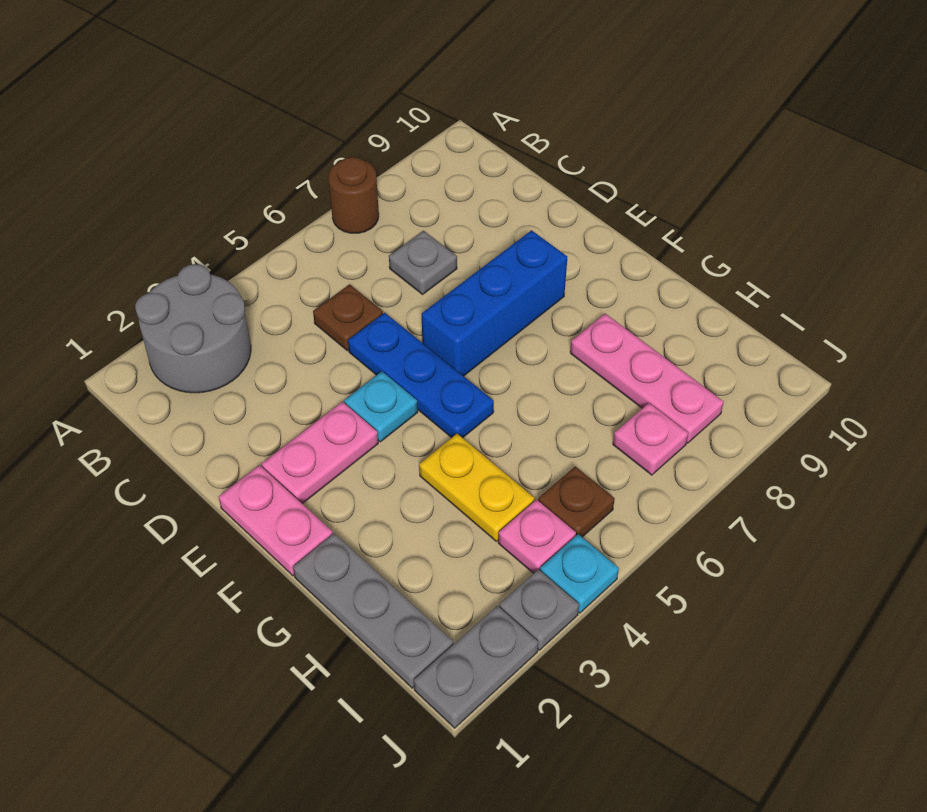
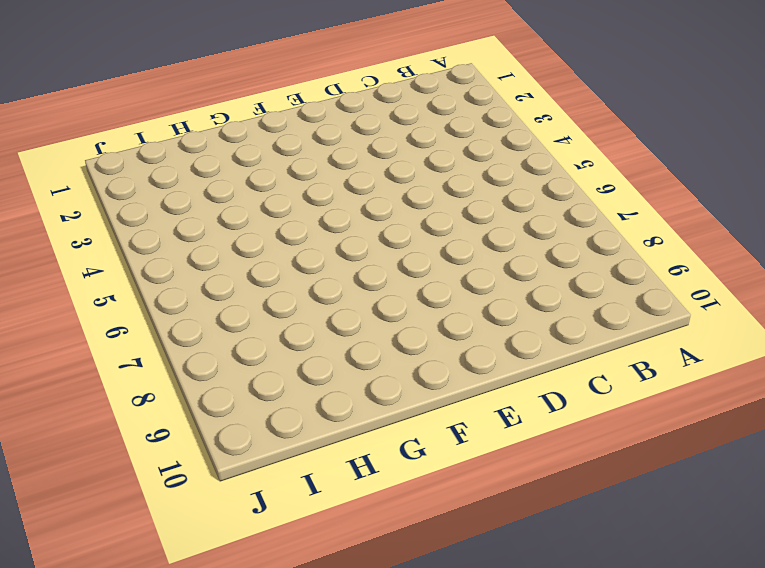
none -> grey 2x2 round brick [135,264,251,393]
none -> brown 1x1 round brick [329,157,379,233]
none -> brown 1x1 plate [313,285,383,351]

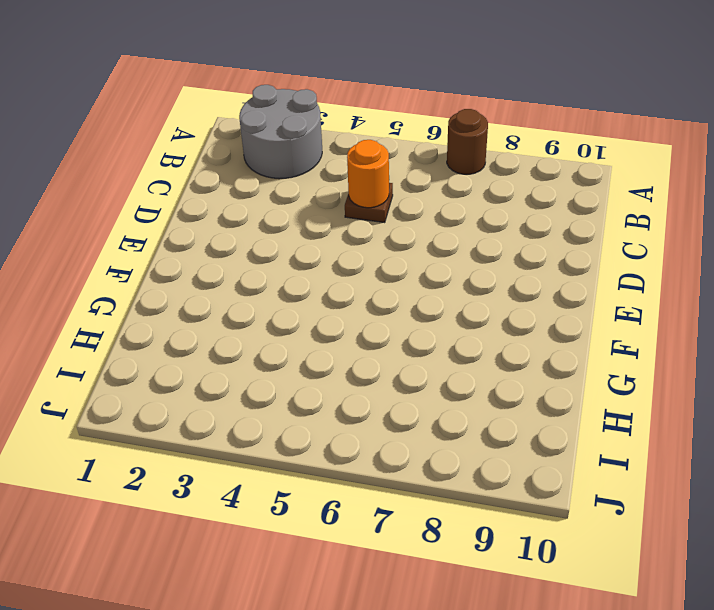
orange 1x1 round brick [347,140,389,208] -> none
none -> grey 1x1 plate [389,231,457,294]
none -> blue 1x3 plate [348,313,494,438]
none -> pink 1x2 plate [219,465,333,576]

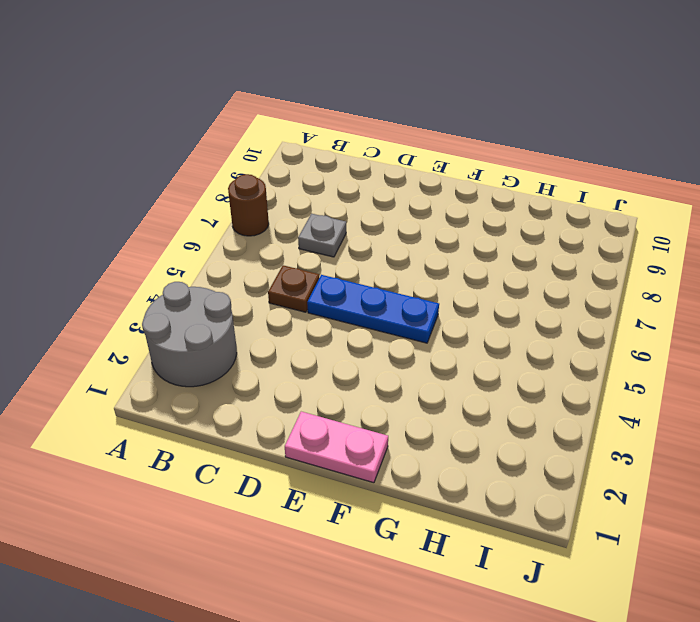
none -> pink 1x2 plate [262,402,378,504]
none -> cyan 1x1 plate [344,372,418,442]
none -> blue 1x3 brick [422,230,567,376]

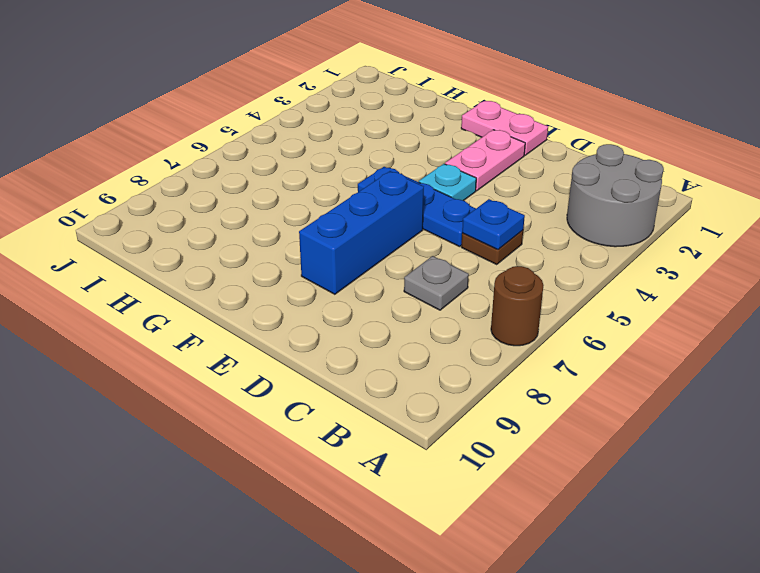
blue 1x1 plate [462,199,525,250] -> none
none -> grey 1x3 plate [293,533,453,688]
none -> yellow 1x2 plate [419,434,535,541]
none -> pink 1x3 plate [570,314,724,443]

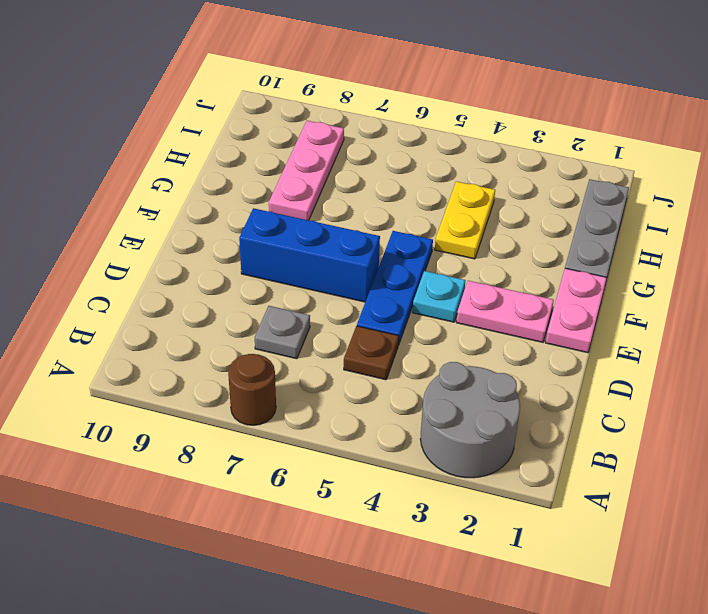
none -> pink 1x1 plate [498,500,576,574]
none -> brown 1x1 plate [538,467,615,537]
none -> pink 1x1 plate [613,403,688,475]

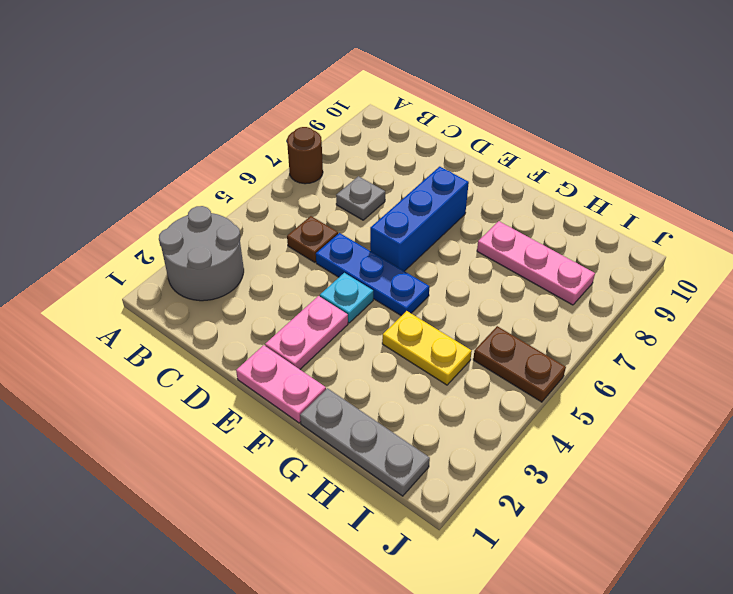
brown 1x2 plate [473,326,566,402] -> brown 1x1 plate [538,467,615,537]
none -> pink 1x1 plate [498,500,576,574]
none -> pink 1x1 plate [613,403,688,475]
none -> grey 1x2 plate [414,606,538,728]

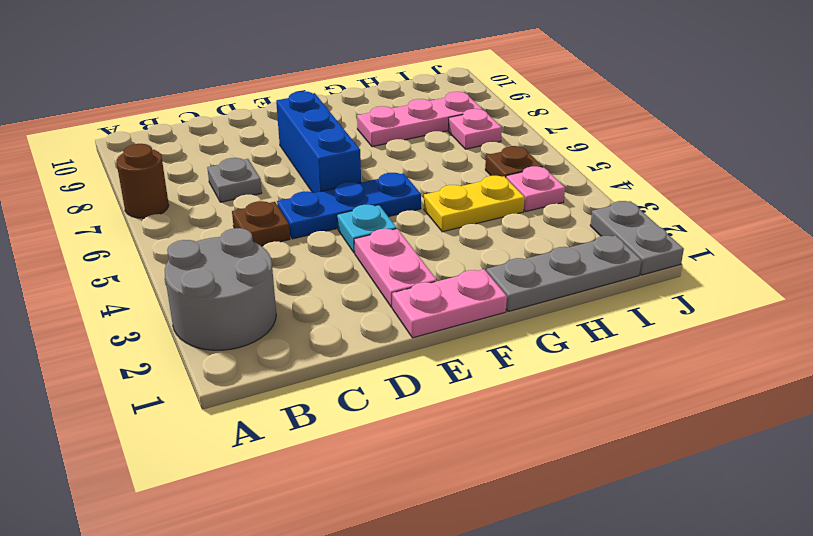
none -> grey 1x1 plate [499,569,579,650]
none -> cyan 1x1 plate [540,534,619,613]

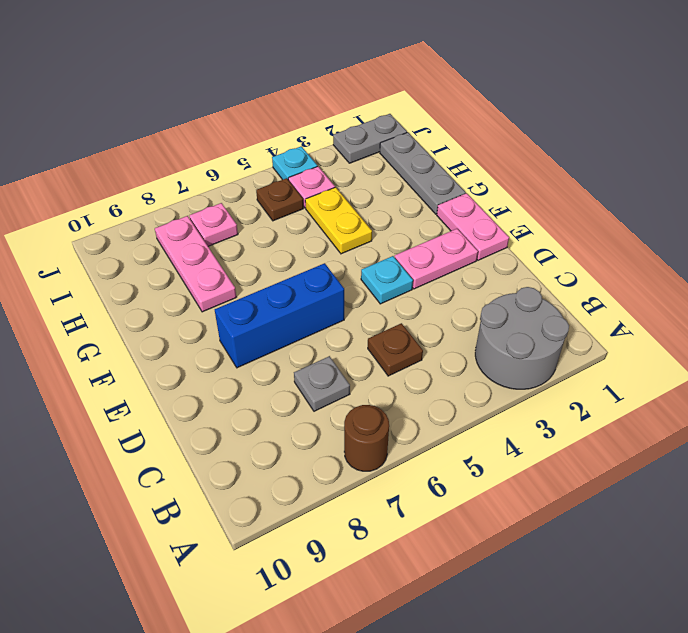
none -> blue 1x3 plate [348,313,494,438]
none -> grey 1x1 plate [499,569,579,650]

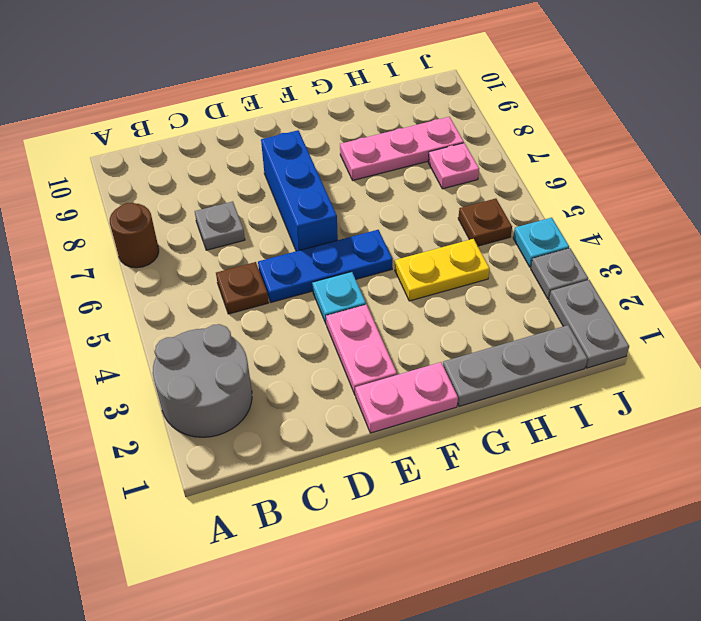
none -> pink 1x1 plate [498,500,576,574]

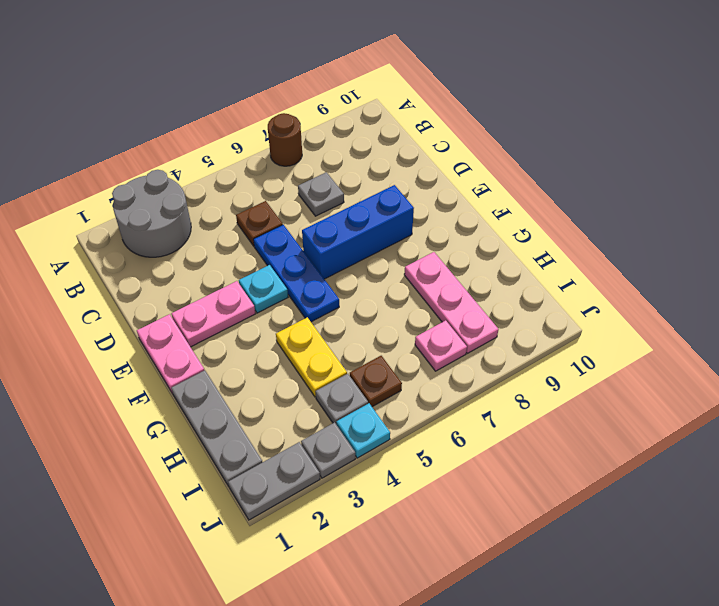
grey 1x1 plate [315,374,368,423] -> pink 1x1 plate [498,500,576,574]

